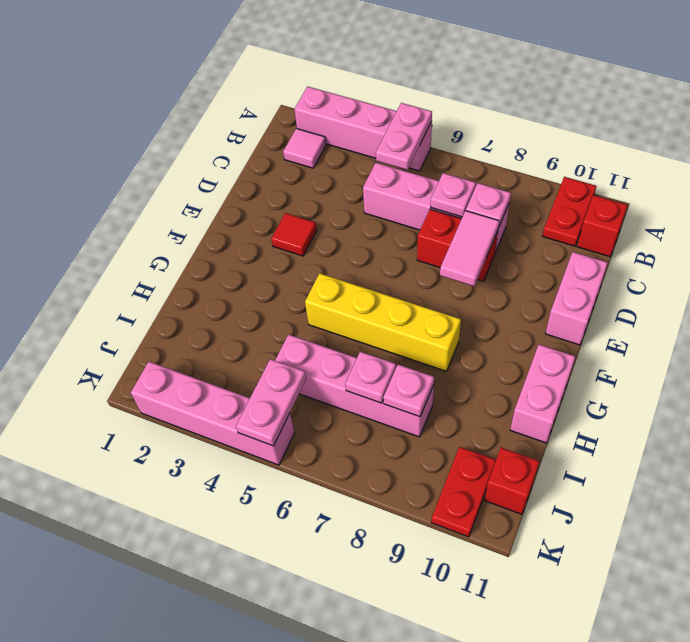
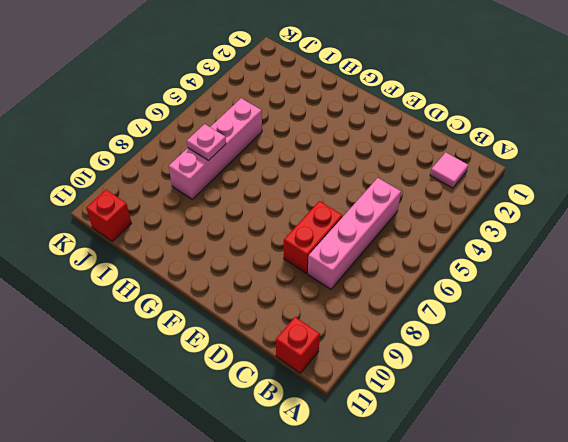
none -> pink 1x4 brick [294,87,432,171]
none -> red 1x2 plate [543,177,596,246]
none -> pink 1x2 brick [545,252,608,345]

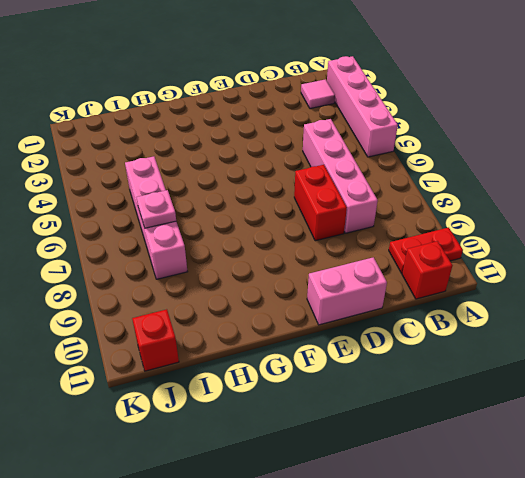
none -> red 1x1 tile [271,213,317,256]
none -> yellow 1x4 brick [305,273,461,371]
none -> pink 1x2 brick [510,345,575,443]

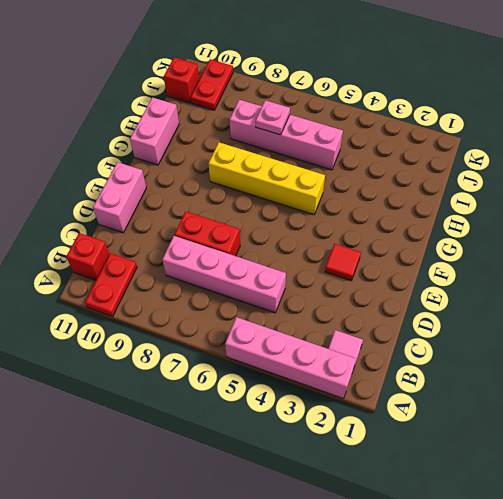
none -> pink 1x4 brick [131,362,295,465]
none -> pink 1x2 plate [376,103,432,170]
none -> pink 1x1 plate [431,173,476,217]

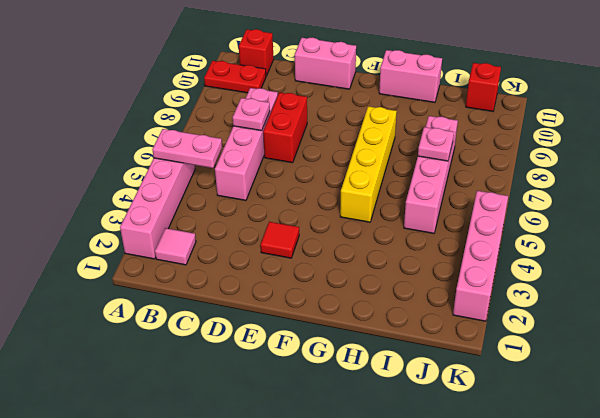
none -> red 1x2 plate [431,447,496,537]
none -> pink 1x1 plate [466,183,511,226]
none -> pink 1x2 tile [440,211,499,286]

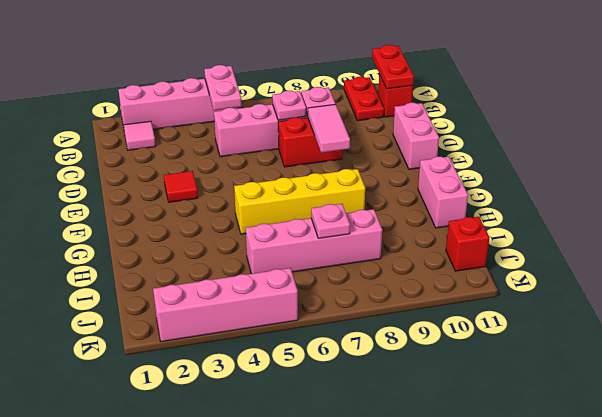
red 1x2 plate [372,45,414,89] -> red 1x2 plate moved to [431,447,496,537]
none -> pink 1x1 plate [383,365,434,417]
none -> pink 1x2 plate [236,359,306,446]

